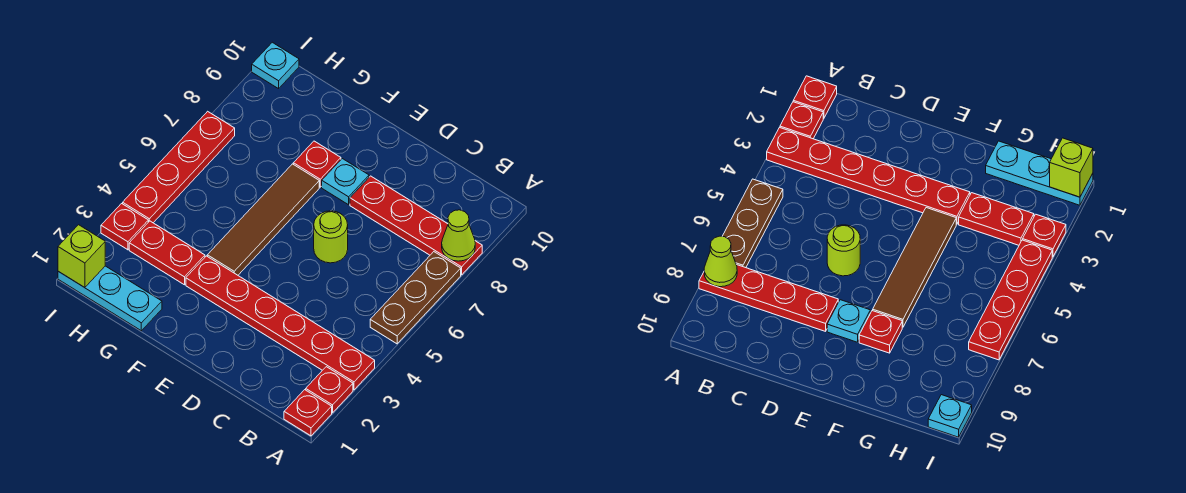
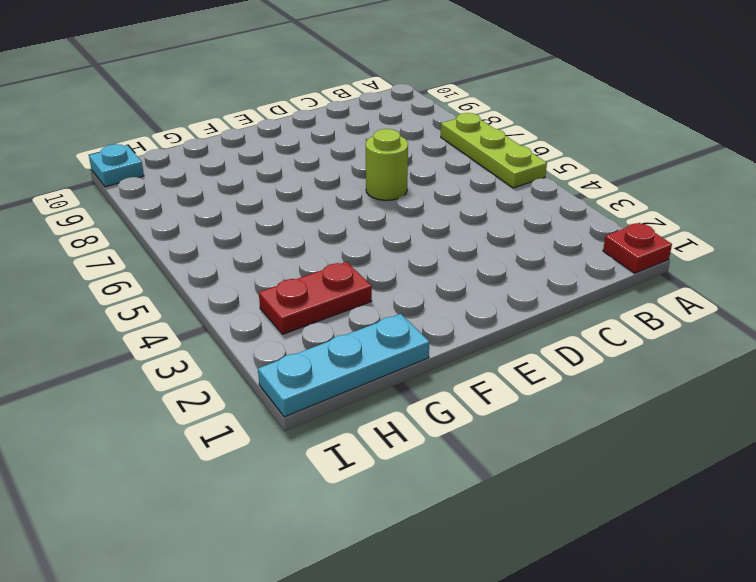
lime 1x3 plate [441,113,547,188] -> brown 1x3 plate [370,252,461,344]
none -> red 1x1 plate [306,367,353,413]
none -> red 1x6 plate [186,256,375,390]
none -> red 1x4 plate [350,176,482,275]

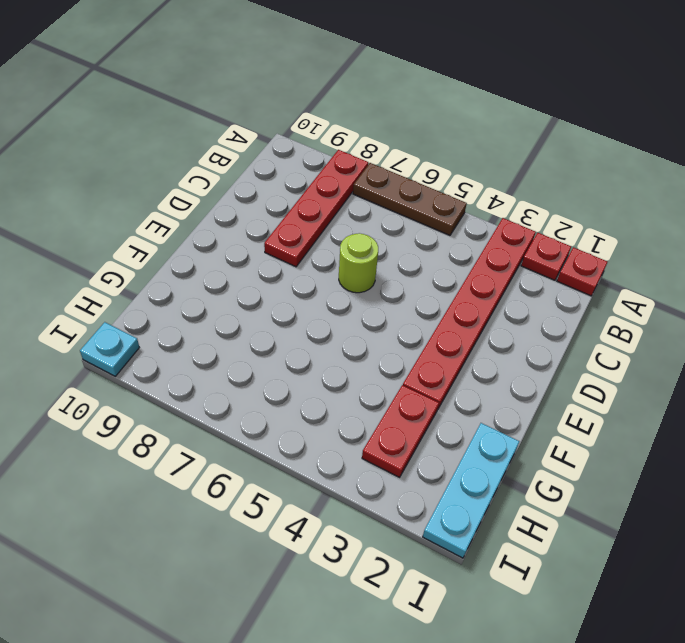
none -> cyan 1x1 plate [322,159,369,205]
none -> brown 1x4 tile [207,164,319,275]
none -> red 1x1 plate [293,141,341,187]

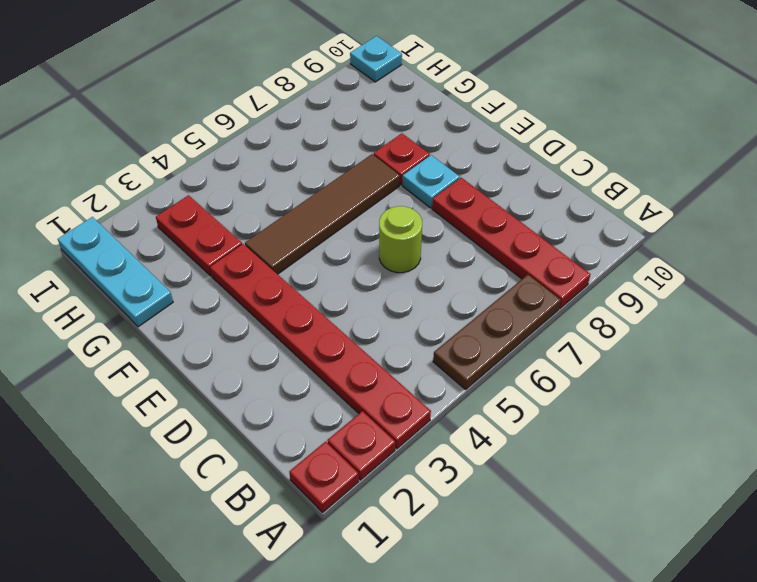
none -> red 1x1 plate [101,204,148,250]
none -> red 1x4 plate [123,111,235,223]
none -> lime 1x1 cone [442,210,475,261]

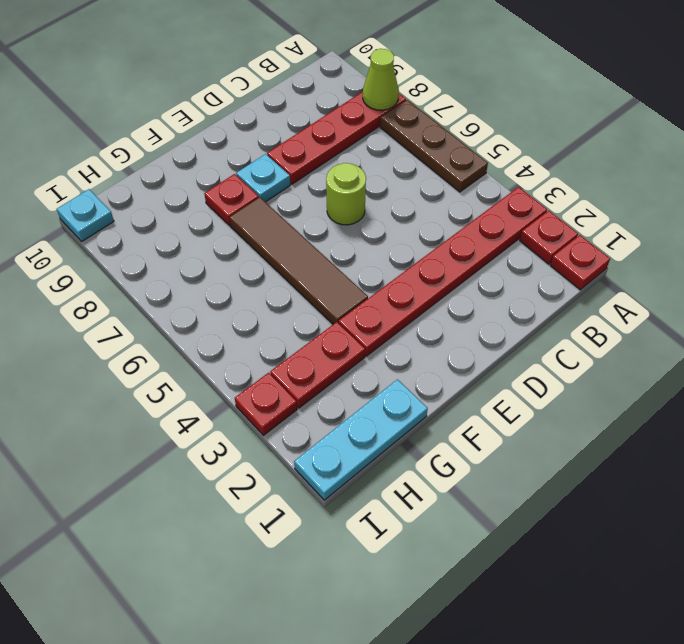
none -> red 1x4 plate [123,111,235,223]
none -> lime 1x1 brick [58,225,105,288]

